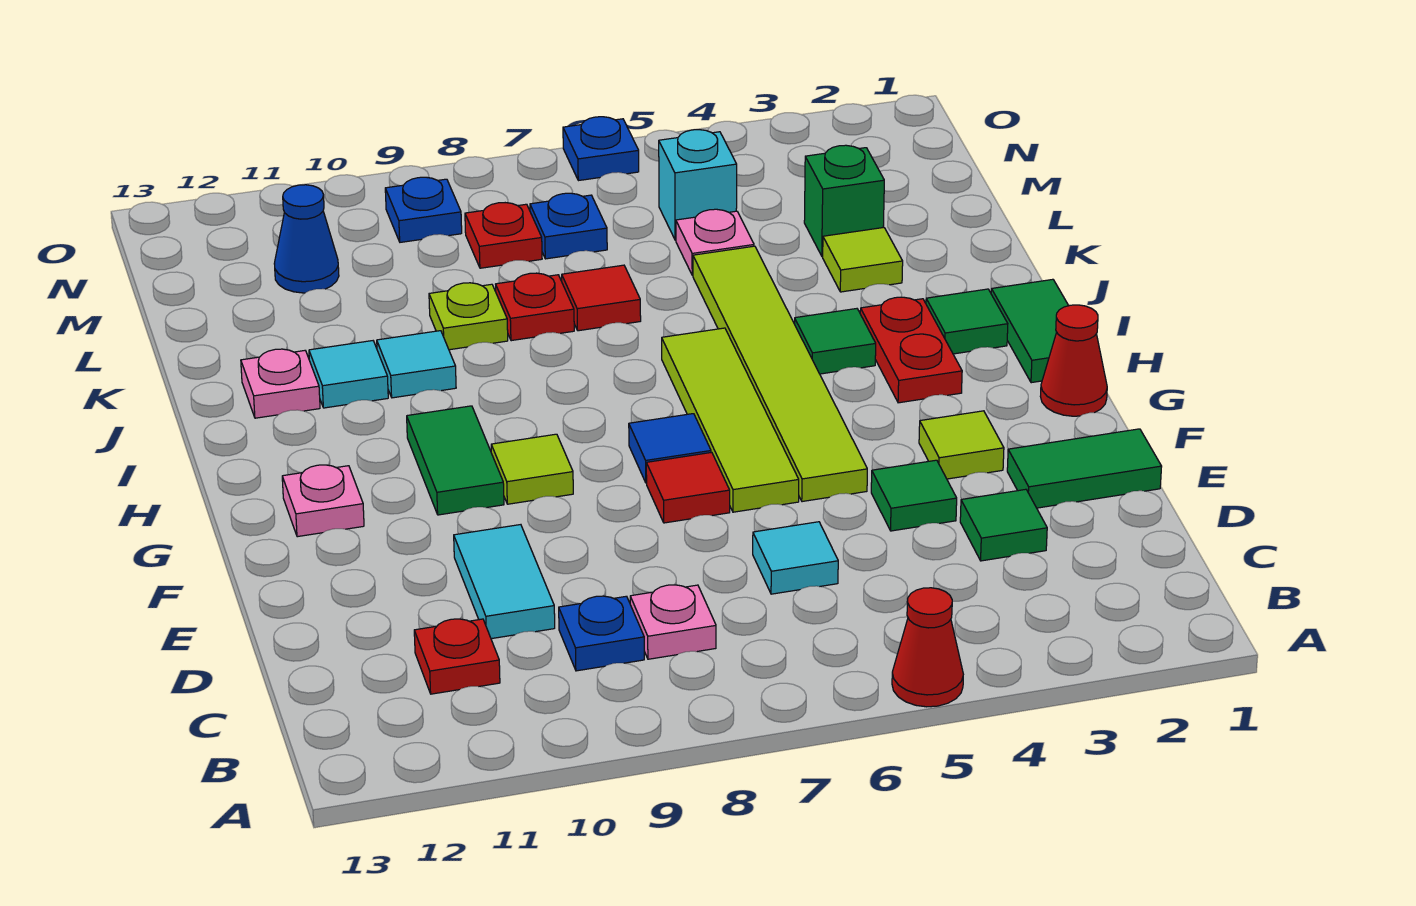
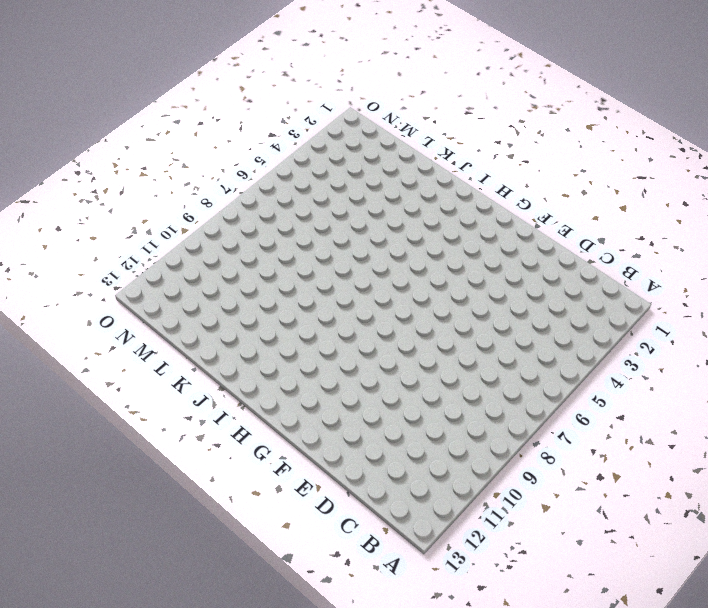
none -> red 1x1 cone [892,588,963,707]
none -> pink 1x1 plate [630,585,716,659]
none -> blue 1x1 plate [559,596,644,671]
none -> red 1x1 plate [414,619,500,694]

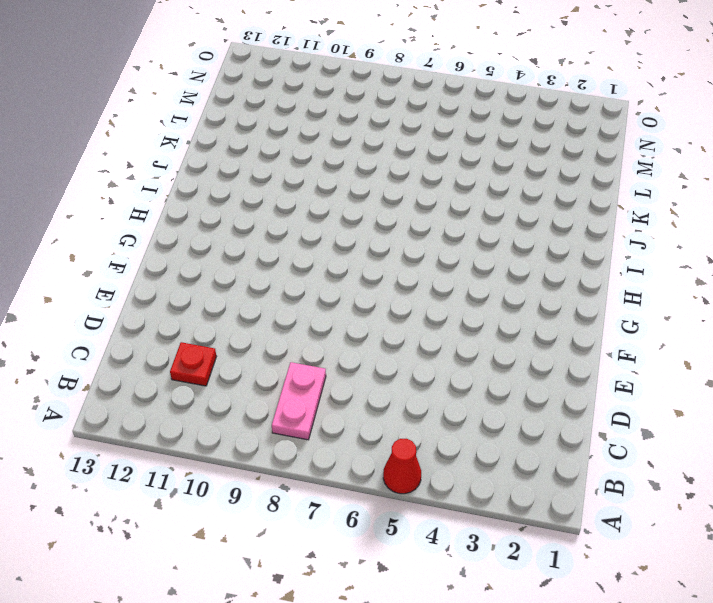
pink 1x2 plate [272,362,326,440] -> pink 1x1 plate [630,585,716,659]
none -> blue 1x1 plate [559,596,644,671]
none -> green 1x1 tile [960,489,1047,561]
none -> cyan 1x1 tile [753,522,838,594]
none -> cyan 1x2 tile [454,525,555,639]

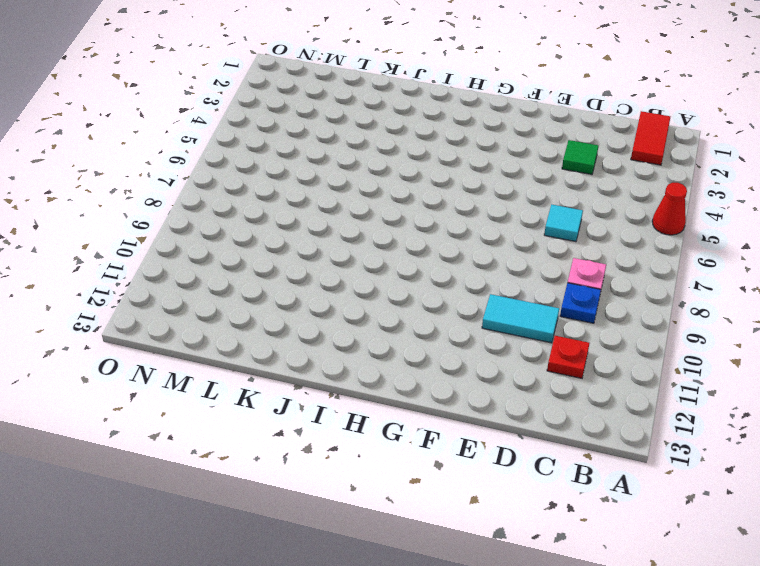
red 1x2 tile [631,111,670,165] -> none
none -> green 1x2 tile [1007,429,1162,508]
none -> green 1x1 tile [871,460,957,531]
none -> lime 1x1 tile [919,411,1004,479]
none -> lime 1x6 tile [693,246,867,502]

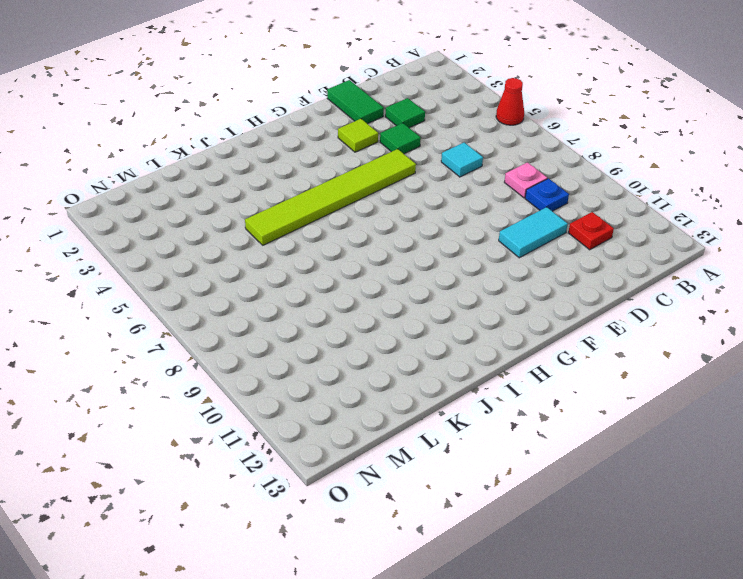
none -> lime 1x4 tile [662,328,799,512]
none -> red 1x1 tile [646,452,730,523]
none -> red 1x1 cone [1040,305,1107,416]
none -> blue 1x1 tile [629,414,711,483]

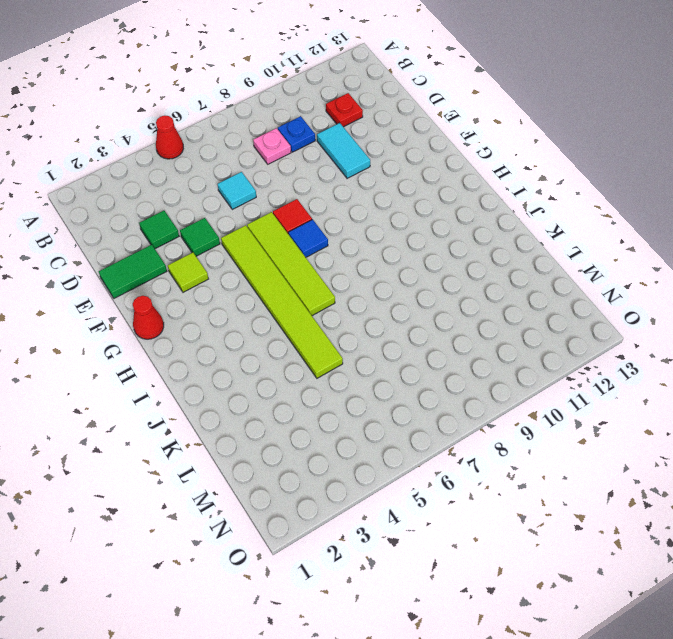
none -> lime 1x1 tile [491,434,573,504]
none -> green 1x2 tile [407,406,504,515]
none -> pink 1x1 plate [282,465,364,537]
none -> green 1x2 tile [991,279,1069,383]

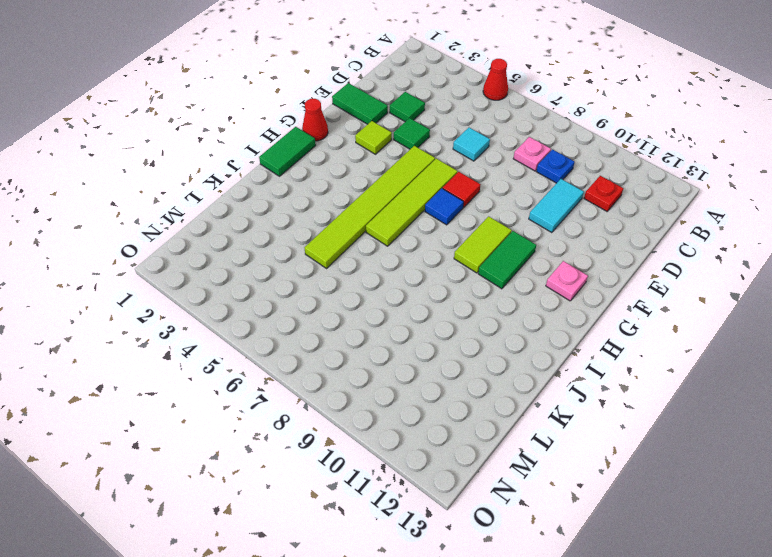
lime 1x2 tile [454,216,512,273] -> lime 1x1 tile [491,434,573,504]
none -> red 1x2 plate [860,297,962,403]
none -> green 1x1 tile [926,289,1008,354]
none -> green 1x1 tile [794,309,876,374]
none -> cyan 1x1 tile [377,331,456,398]

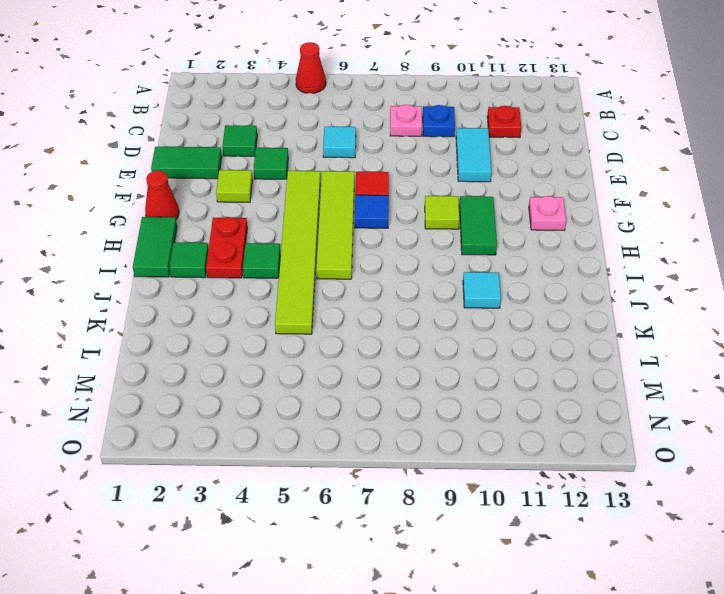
none -> cyan 1x1 tile [309,341,388,408]
none -> pink 1x1 plate [241,349,320,418]
none -> lime 1x1 tile [823,227,903,292]
none -> red 1x1 tile [562,265,641,331]

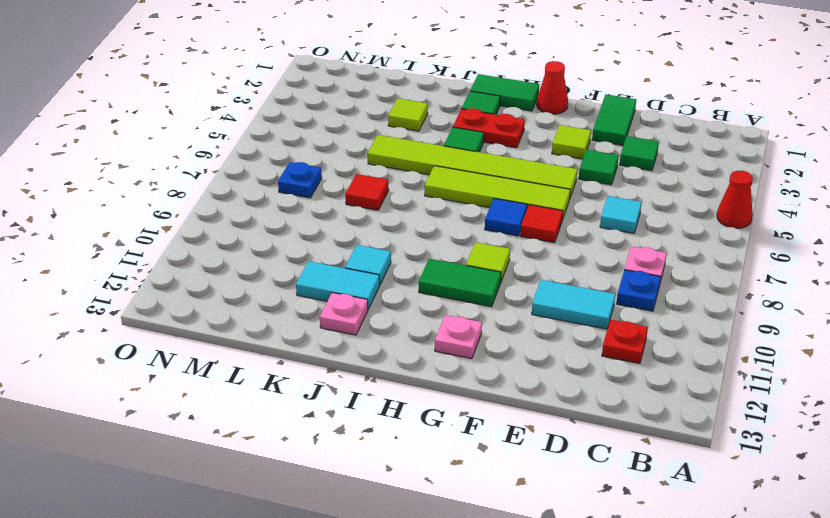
cyan 1x2 tile [296,261,380,309] -> cyan 1x1 tile [309,341,388,408]
none -> red 1x1 plate [496,273,574,341]
none -> lime 1x1 plate [429,283,508,350]
none -> green 1x1 brick [804,145,884,256]
none -> pink 1x1 plate [676,209,754,275]

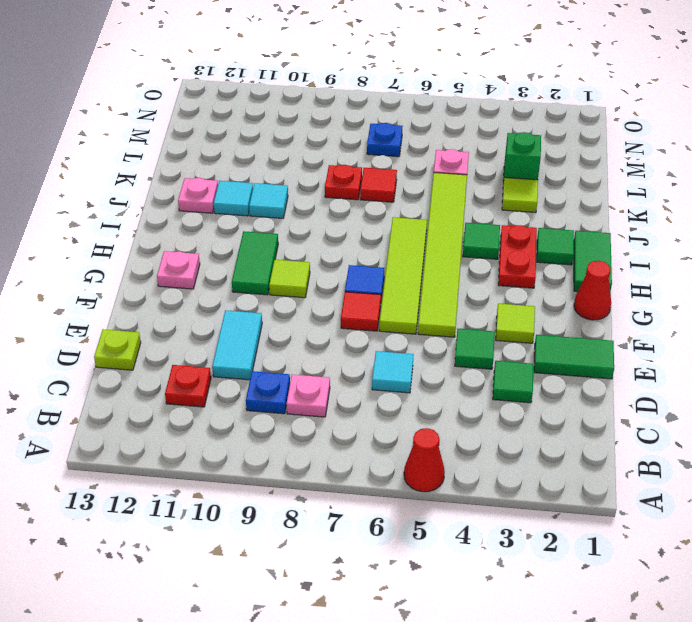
lime 1x1 plate [94,329,141,370] -> lime 1x1 plate moved to [429,283,508,350]
none -> cyan 1x1 brick [659,130,737,240]
none -> red 1x1 plate [465,203,542,268]
none -> blue 1x1 cone [274,185,339,293]
none -> blue 1x1 plate [385,177,462,242]

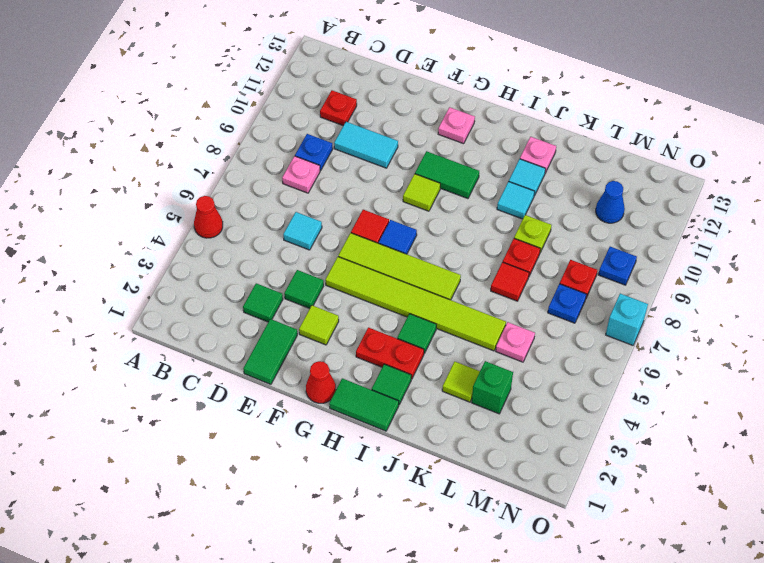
cyan 1x1 brick [606,294,648,345] -> cyan 1x1 brick moved to [659,130,737,240]
none -> blue 1x1 plate [563,117,639,181]

